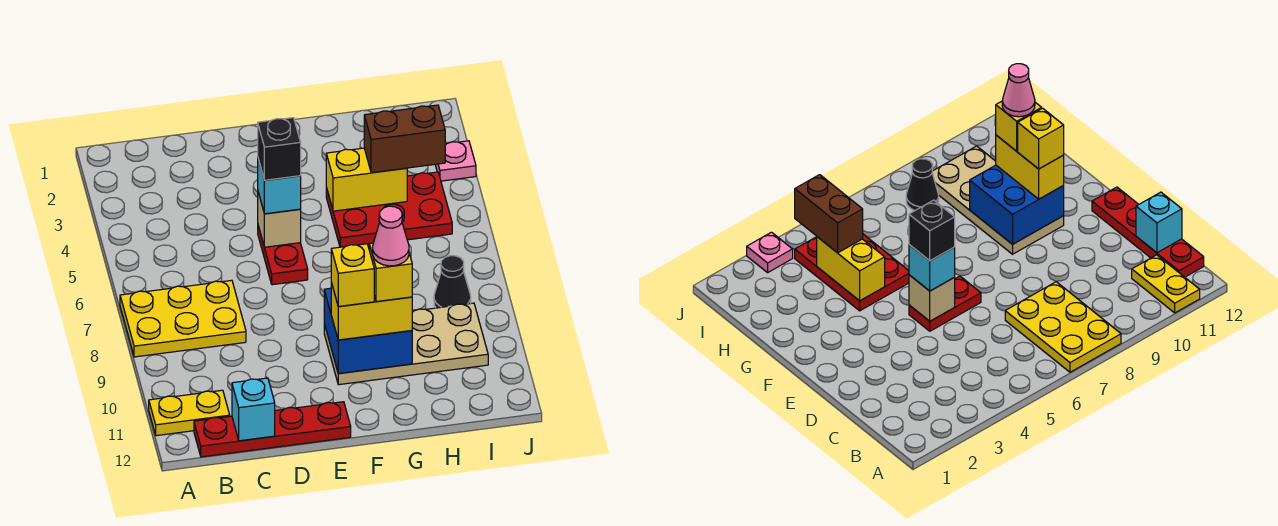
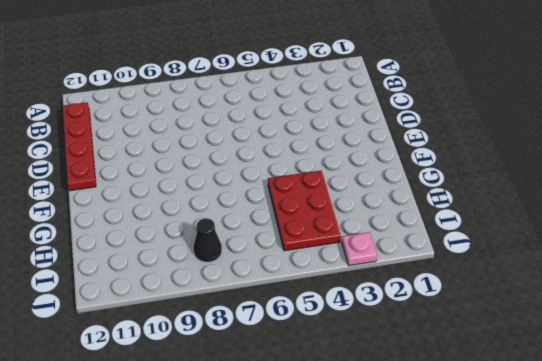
none -> yellow 2x3 plate [120,280,246,357]
none -> yellow 1x2 plate [149,390,230,436]
none -> red 1x2 plate [258,226,308,285]

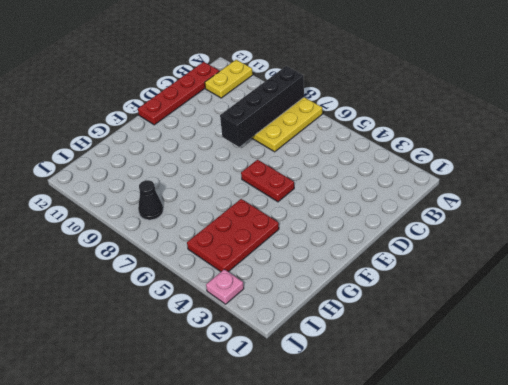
black 1x4 brick [220,66,304,147] -> none
none -> tan 2x4 plate [324,303,488,385]
none -> cyan 1x1 brick [232,378,275,441]
none -> tan 1x1 brick [258,193,301,247]

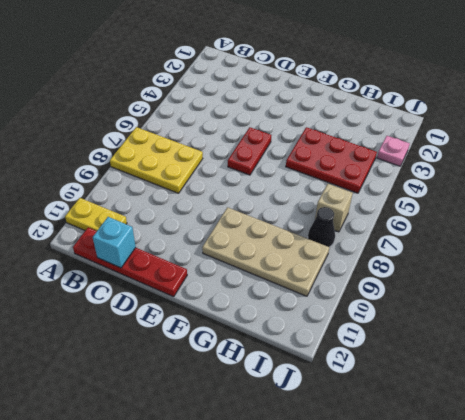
tan 1x1 brick [315,184,353,232] -> tan 1x1 brick moved to [258,193,301,247]
none -> blue 2x2 brick [324,288,412,374]
none -> yellow 1x2 brick [326,148,407,211]
none -> cyan 1x1 brick [258,159,301,214]

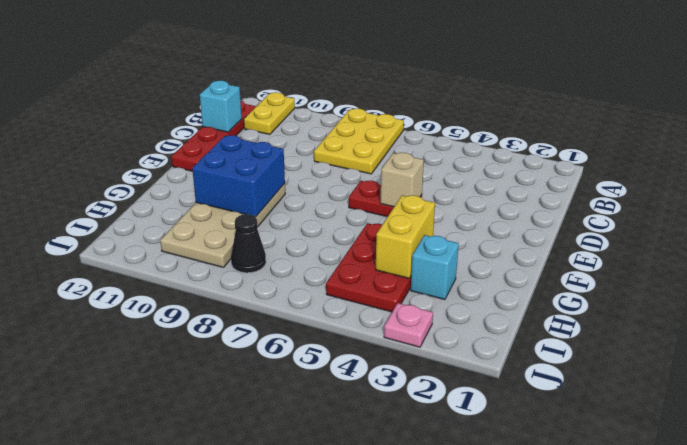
cyan 1x1 brick [411,235,459,300] -> cyan 1x1 brick moved to [258,159,301,214]
none -> yellow 1x2 brick [331,283,412,340]
none -> brown 1x2 brick [364,105,445,173]
none -> black 1x1 brick [258,118,301,180]

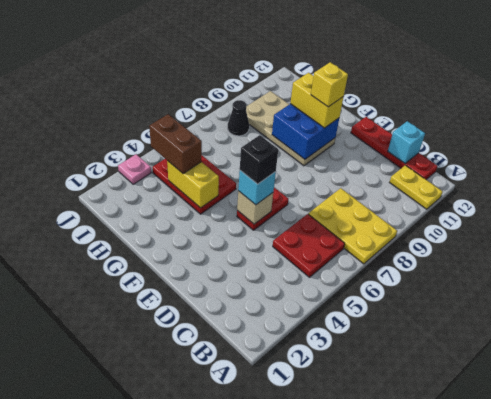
red 2x2 plate [273,214,345,277] -> none
none -> yellow 1x1 brick [369,243,412,302]
none -> pink 1x1 cone [373,206,409,266]

